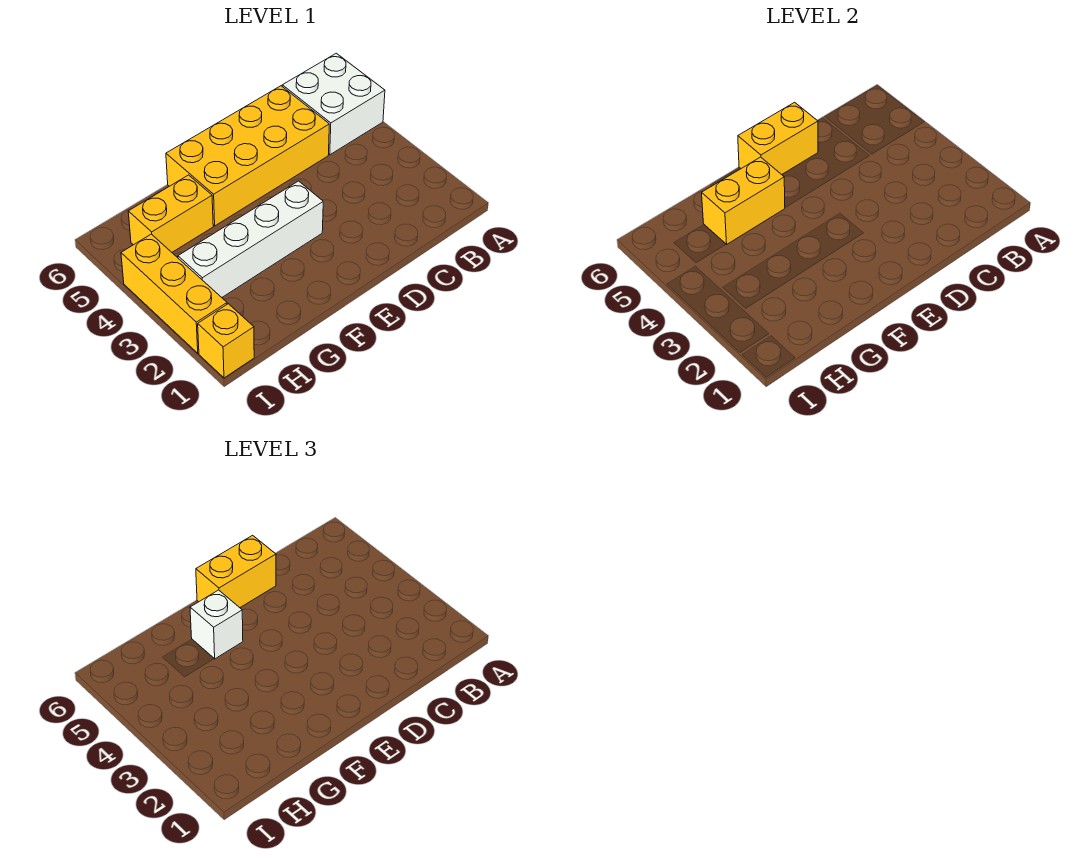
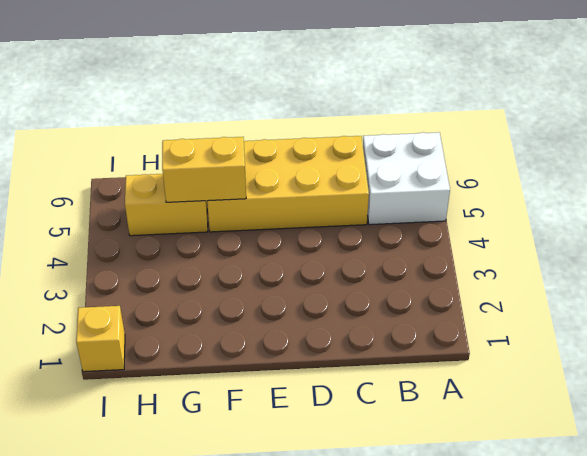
none -> white 1x4 brick [178,181,323,297]
none -> yellow 1x3 brick [121,234,227,353]

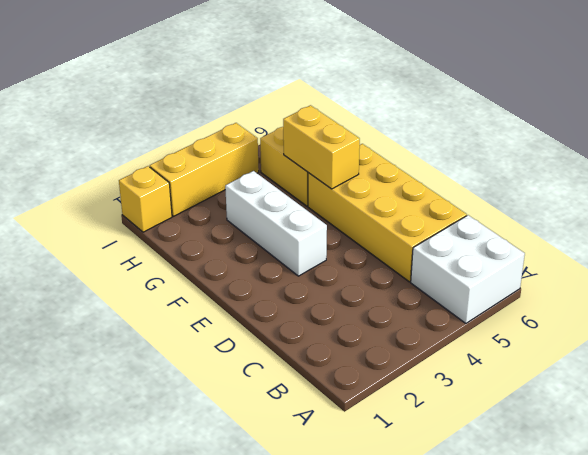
white 1x3 brick [225,171,327,276] -> white 1x4 brick [178,181,323,297]
none -> yellow 1x2 brick [738,102,818,175]
none -> yellow 1x2 brick [196,535,276,608]

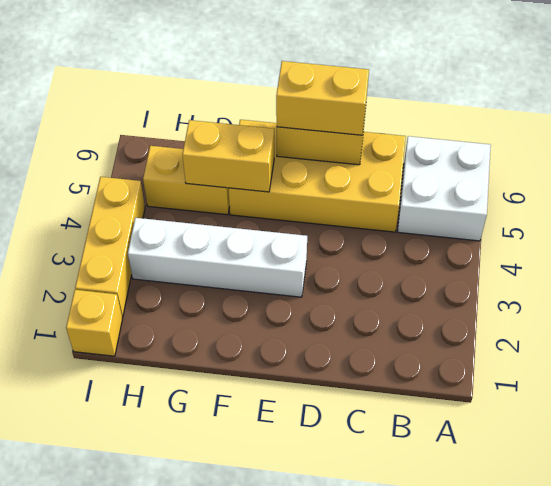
none -> white 1x1 brick [190,590,243,659]

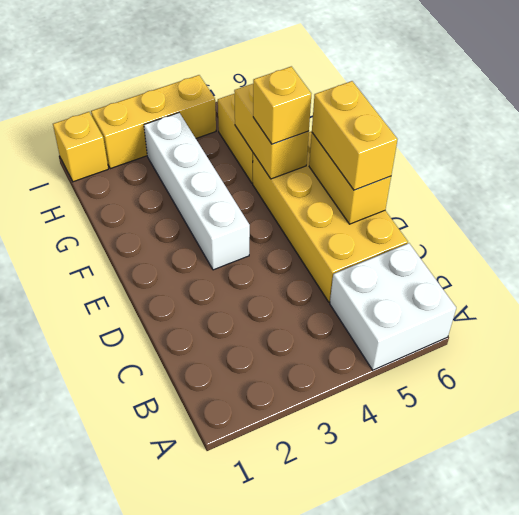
yellow 1x1 brick [253,66,311,144] -> white 1x1 brick [190,590,243,659]

